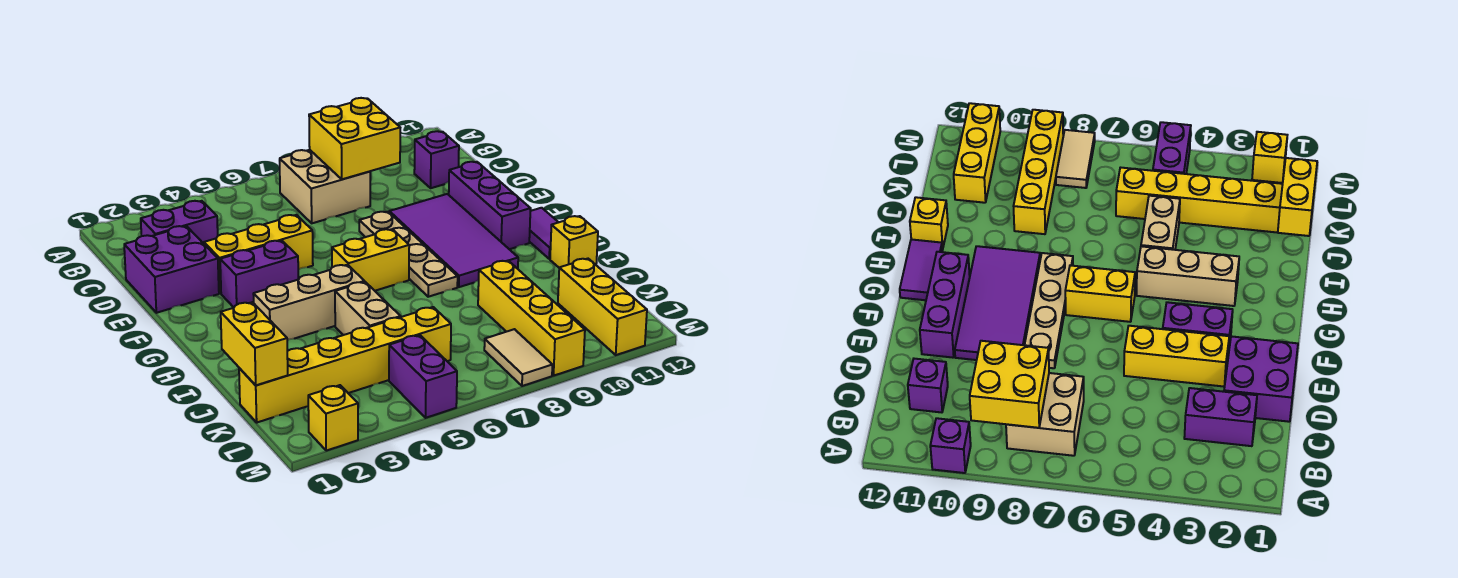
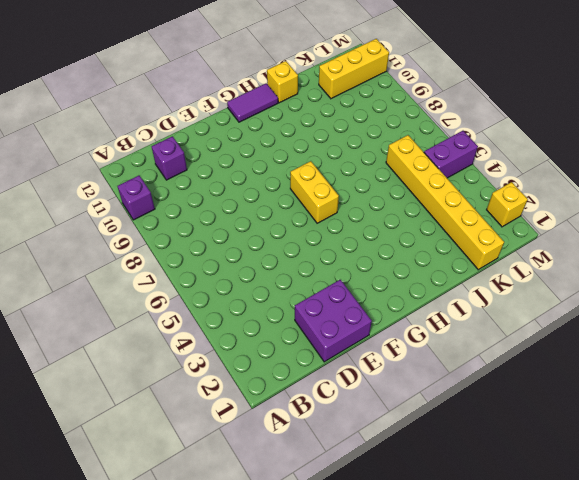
none -> tan 2x2 brick [280,150,370,223]
none -> purple 1x2 brick [141,201,218,244]
none -> yellow 1x3 brick [204,215,313,293]

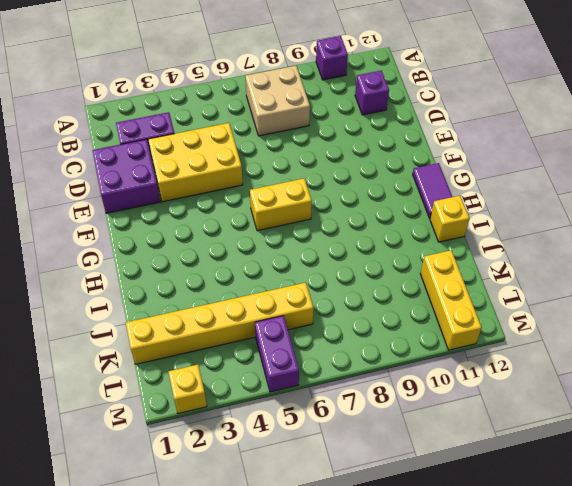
yellow 2x3 brick [148,123,243,202] -> yellow 1x3 brick [204,215,313,293]
none -> tan 1x4 plate [359,212,458,297]
none -> purple 2x4 tile [389,194,518,287]
none -> purple 1x3 brick [449,162,530,249]

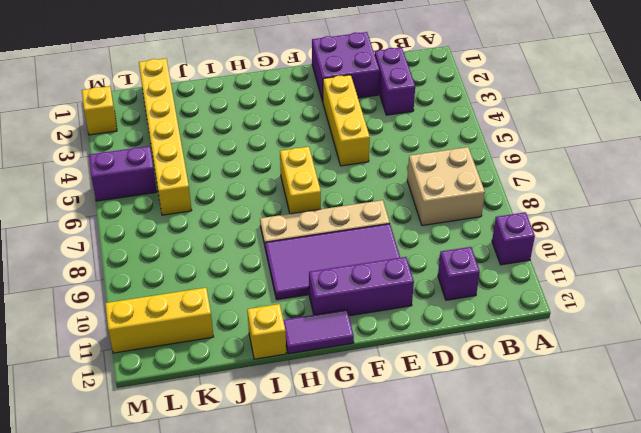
none -> purple 1x2 brick [220,241,298,307]
none -> tan 1x3 brick [253,265,364,340]
none -> tan 1x2 brick [335,282,401,335]

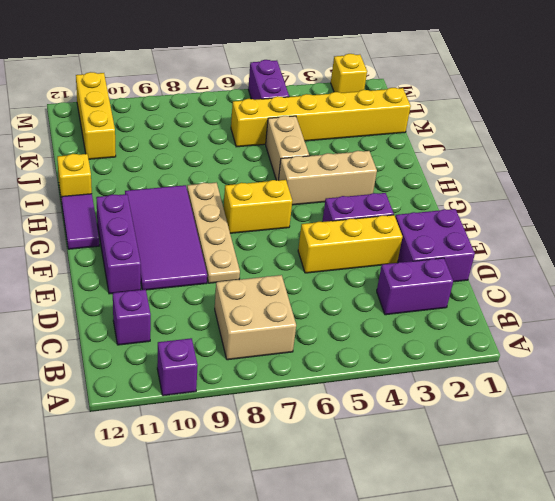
none -> yellow 1x4 brick [478,261,585,375]
none -> tan 1x2 tile [484,329,552,386]
none -> yellow 2x2 brick [309,98,400,179]

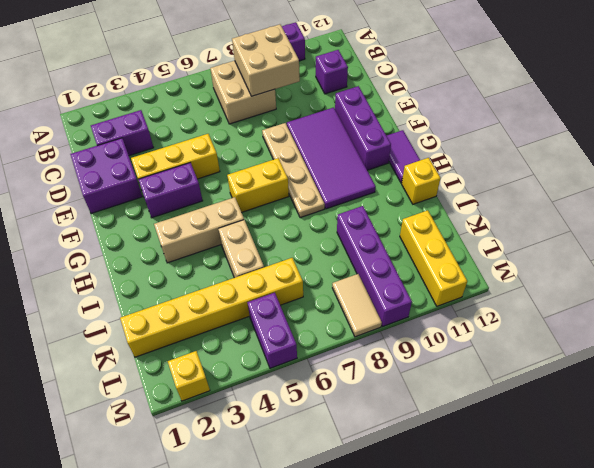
tan 2x2 brick [232,24,300,96] -> yellow 2x2 brick [309,98,400,179]
purple 1x4 brick [337,206,412,326] -> yellow 1x4 brick [478,261,585,375]
none -> yellow 1x2 brick [221,302,288,385]

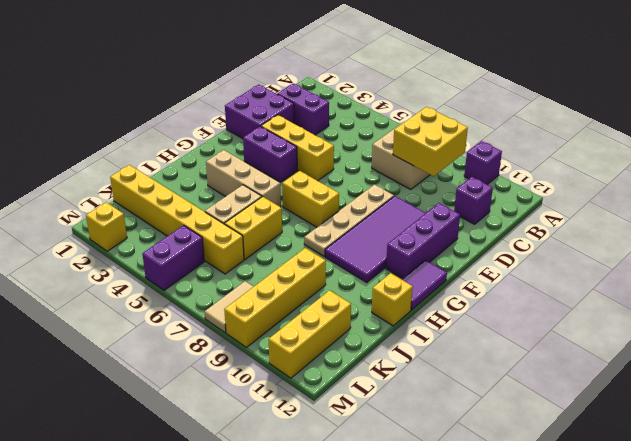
yellow 1x2 brick [225,197,282,259] -> yellow 1x2 brick moved to [221,302,288,385]

